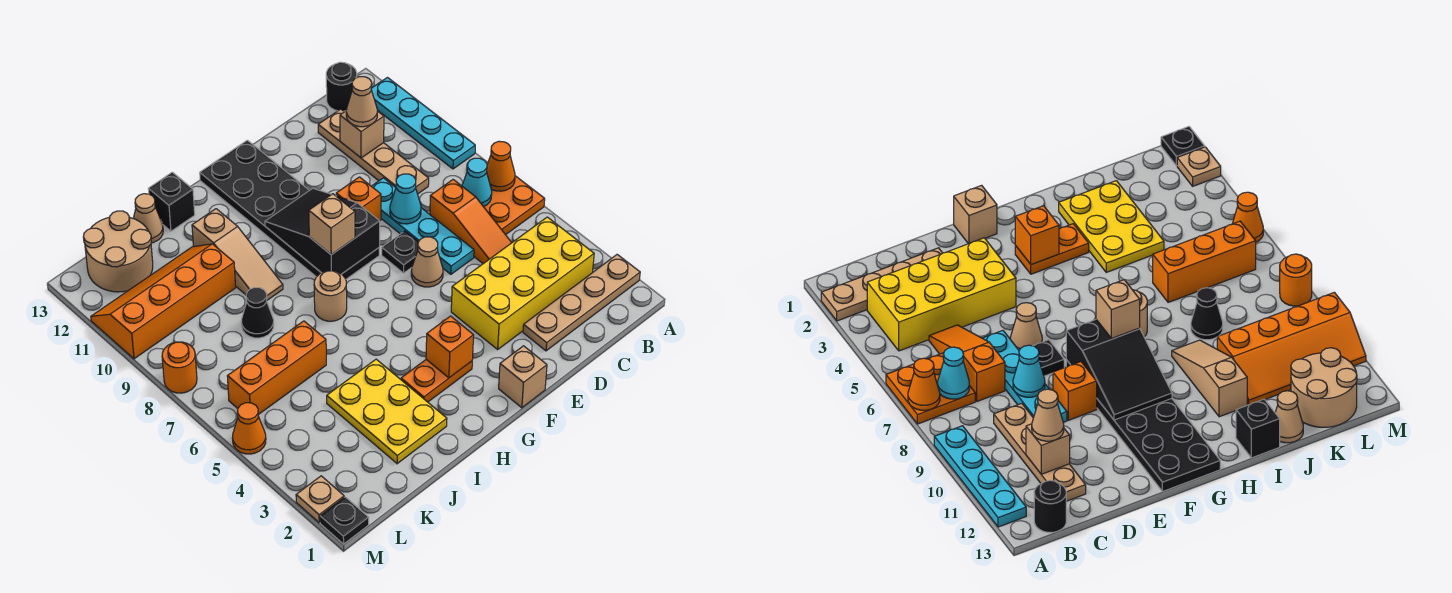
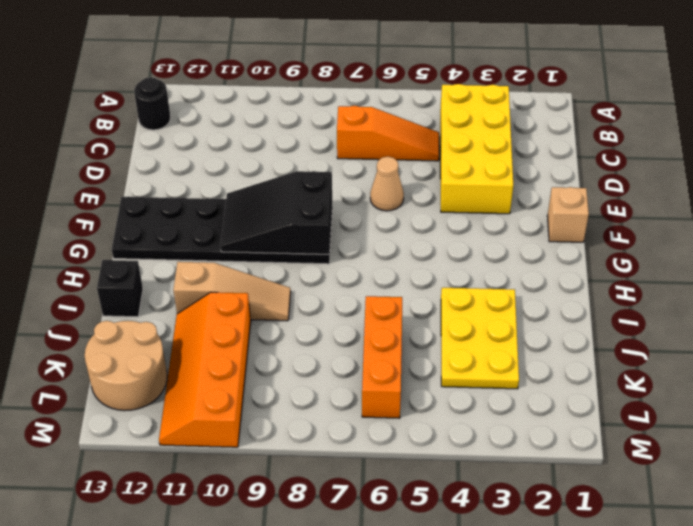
yellow 2x3 plate [441,288,519,389] -> yellow 2x3 plate turned to [327,359,447,464]
none -> tan 1x4 plate [523,255,640,351]
none -> orange 2x2 plate [484,176,545,235]
none -> cyan 1x4 plate [371,78,475,169]
none -> tan 1x4 plate [318,109,429,194]

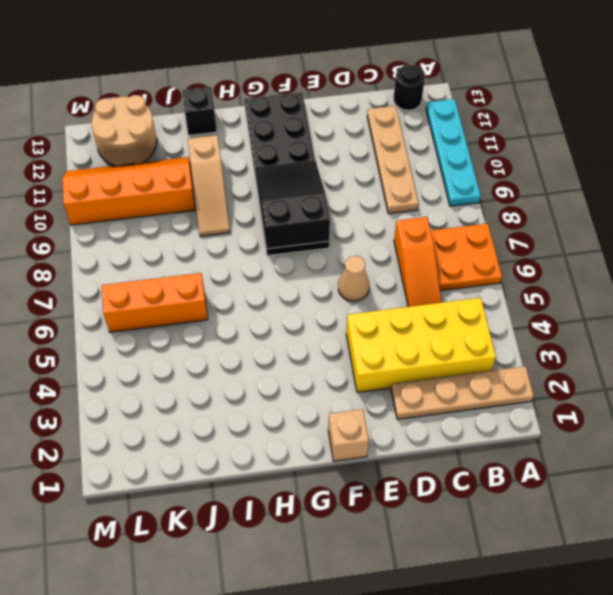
none -> cyan 1x4 plate [372,178,474,274]
none -> black 1x1 plate [382,231,418,273]
none -> orange 1x1 brick [336,177,381,221]
none -> orange 1x2 plate [401,360,472,402]

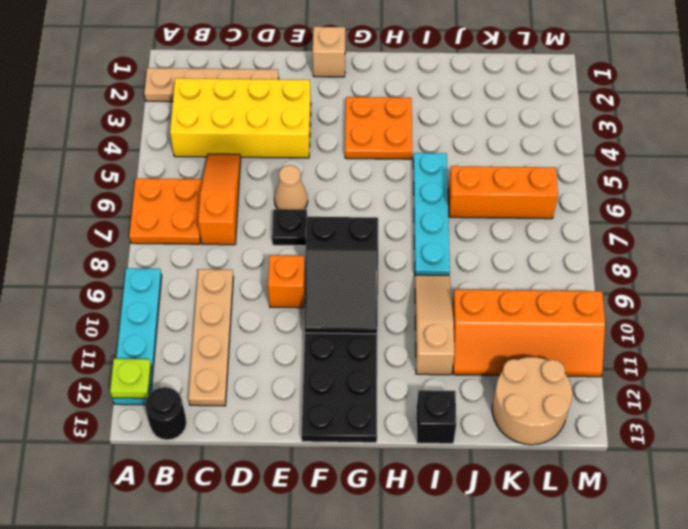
lime 1x1 plate [110,359,151,398] -> none
orange 2x2 plate [345,97,412,159] -> orange 1x2 plate [401,360,472,402]
cyan 1x4 plate [413,153,450,275] -> cyan 1x4 plate moved to [372,178,474,274]
none -> tan 1x1 round brick [314,271,347,321]
none -> yellow 2x3 plate [327,359,447,464]
none -> black 1x1 cone [241,288,274,338]
none -> tan 1x1 cone [133,194,163,243]

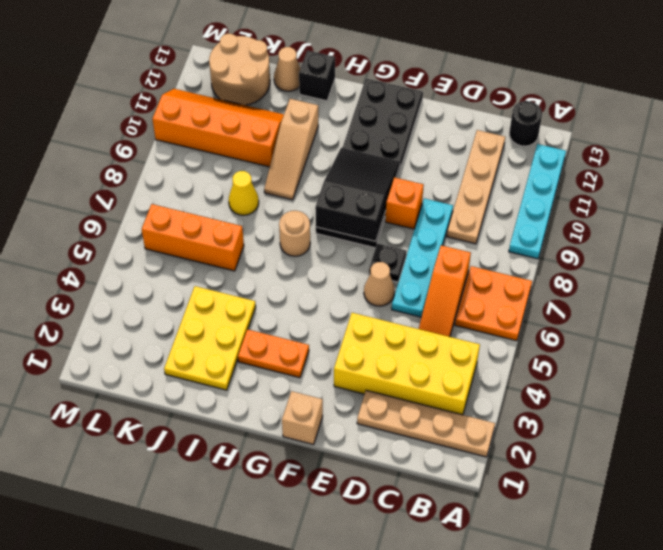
yellow 1x1 cone [229,171,259,215] -> black 1x1 cone [241,288,274,338]
none -> black 1x1 plate [320,497,369,544]
none -> tan 1x1 plate [296,476,344,522]
none -> orange 1x1 cone [232,403,266,454]
none -> orange 1x1 round brick [162,342,197,393]

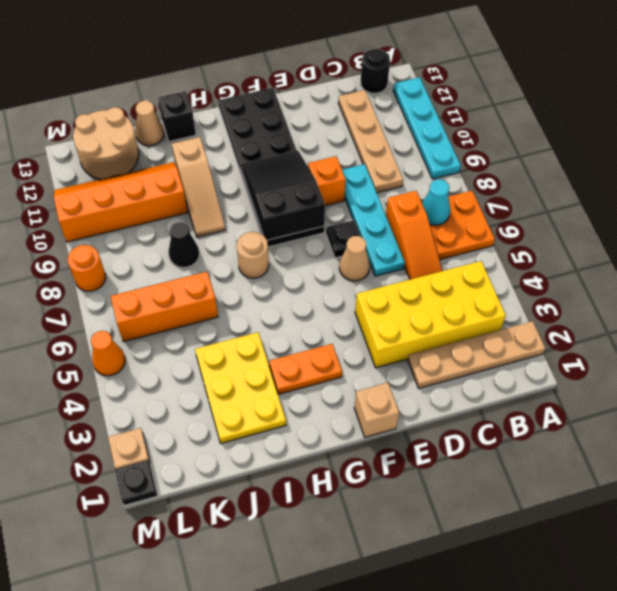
none -> orange 1x1 cone [487,141,515,191]
none -> tan 1x1 brick [340,111,384,158]
none -> cyan 1x1 cone [390,174,421,224]
none -> orange 1x1 brick [426,316,474,378]

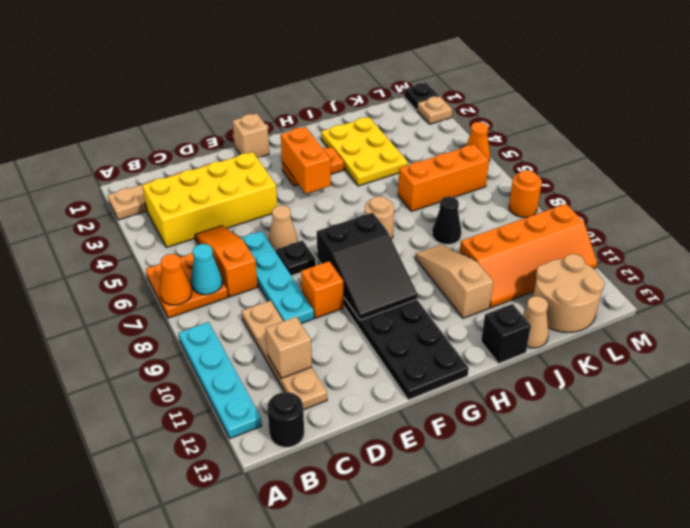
orange 1x2 brick [281,127,331,194] -> orange 1x1 brick [426,316,474,378]
none -> cyan 1x1 cone [390,174,421,224]
none -> tan 1x1 cone [346,77,377,127]
none -> tan 1x1 brick [309,194,355,255]

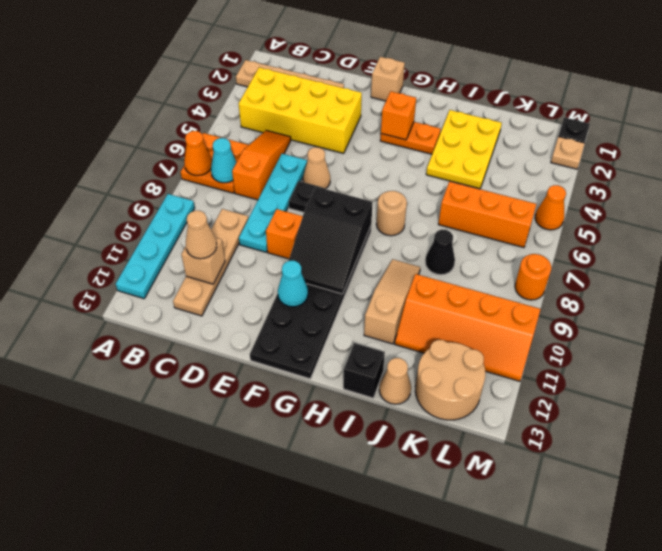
cyan 1x1 cone [278,261,308,307] -> cyan 1x1 cone moved to [390,174,421,224]
none -> black 1x1 round brick [326,62,357,111]
none -> tan 1x1 brick [309,194,355,255]

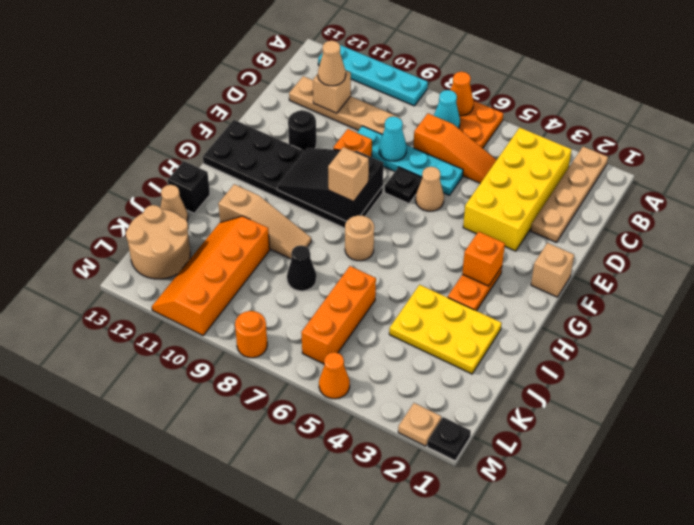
black 1x1 round brick [288,110,316,151] -> black 1x1 round brick moved to [326,62,357,111]

